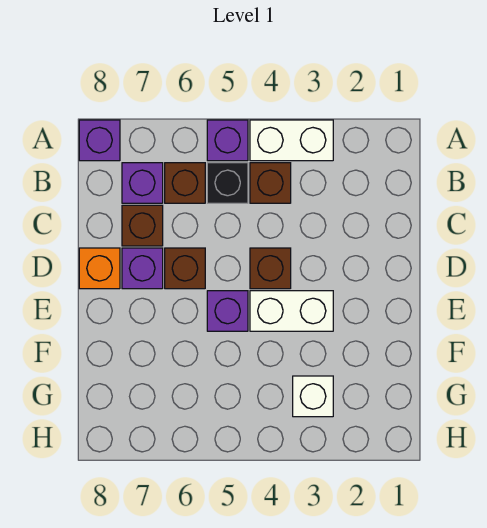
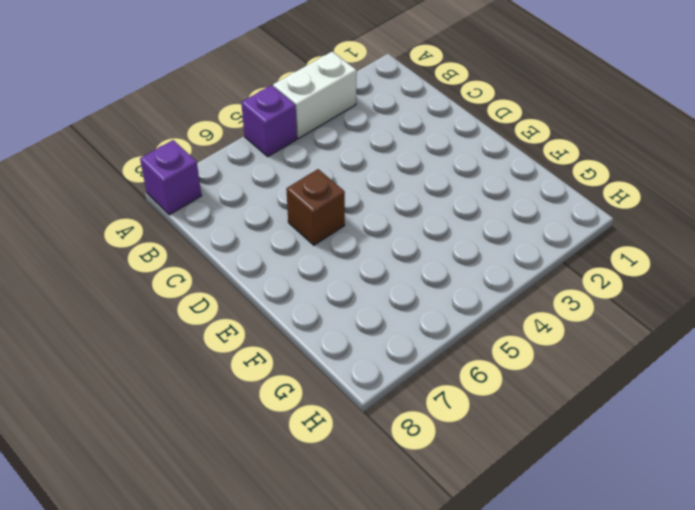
none -> brown 1x1 brick [250,163,291,203]
none -> black 1x1 brick [207,163,248,203]
none -> brown 1x1 brick [165,163,205,203]

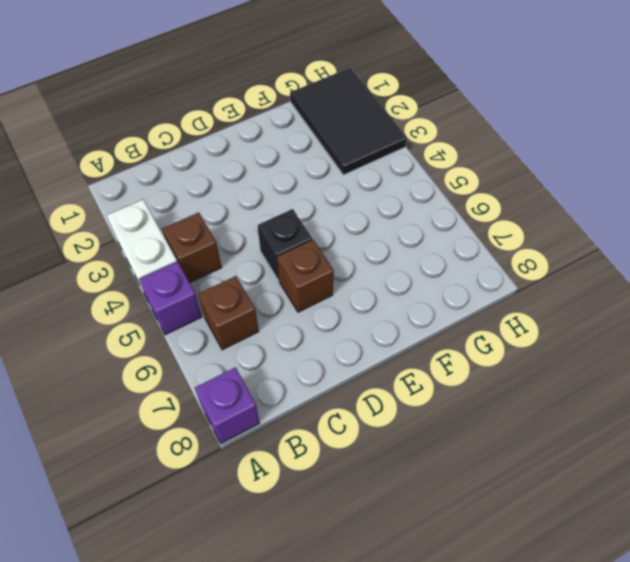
black 1x1 brick [257,209,312,280] -> black 1x1 brick moved to [207,163,248,203]
black 2x3 tile [290,67,407,175] -> white 1x1 brick [293,376,333,417]
none -> purple 1x1 brick [122,163,163,203]
none -> brown 1x1 brick [122,205,163,246]
none -> brown 1x1 brick [250,248,291,289]

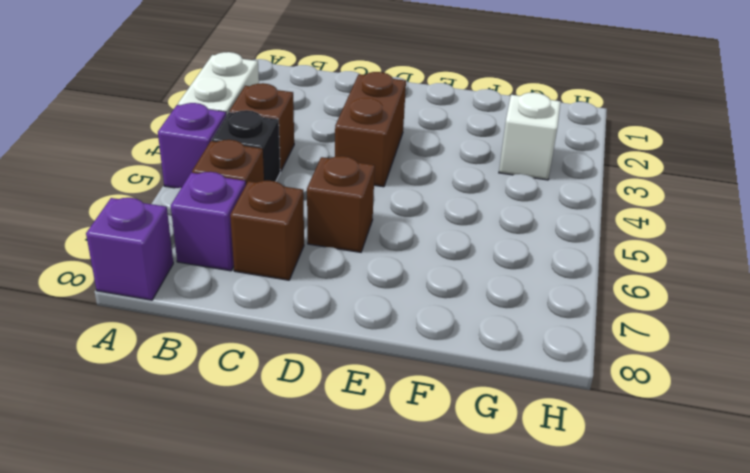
brown 1x2 brick [335,72,406,187] -> brown 1x1 brick [250,248,291,289]
none -> purple 1x1 brick [122,248,163,289]
none -> orange 1x1 brick [79,248,120,289]
none -> white 1x2 brick [250,291,333,331]

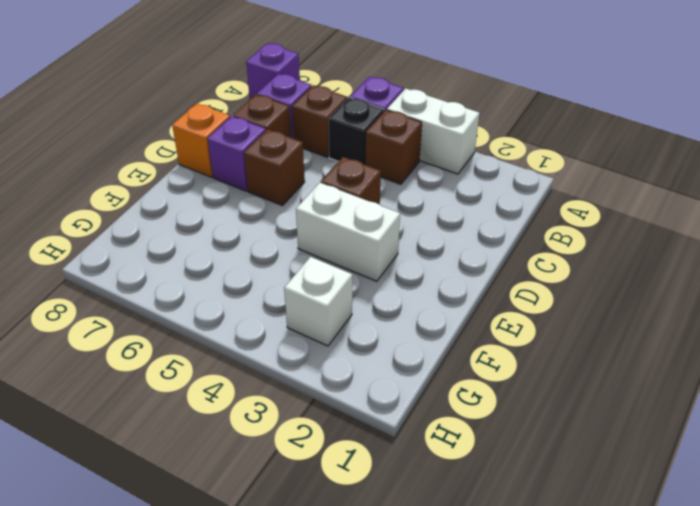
none -> purple 1x1 brick [207,291,248,331]

